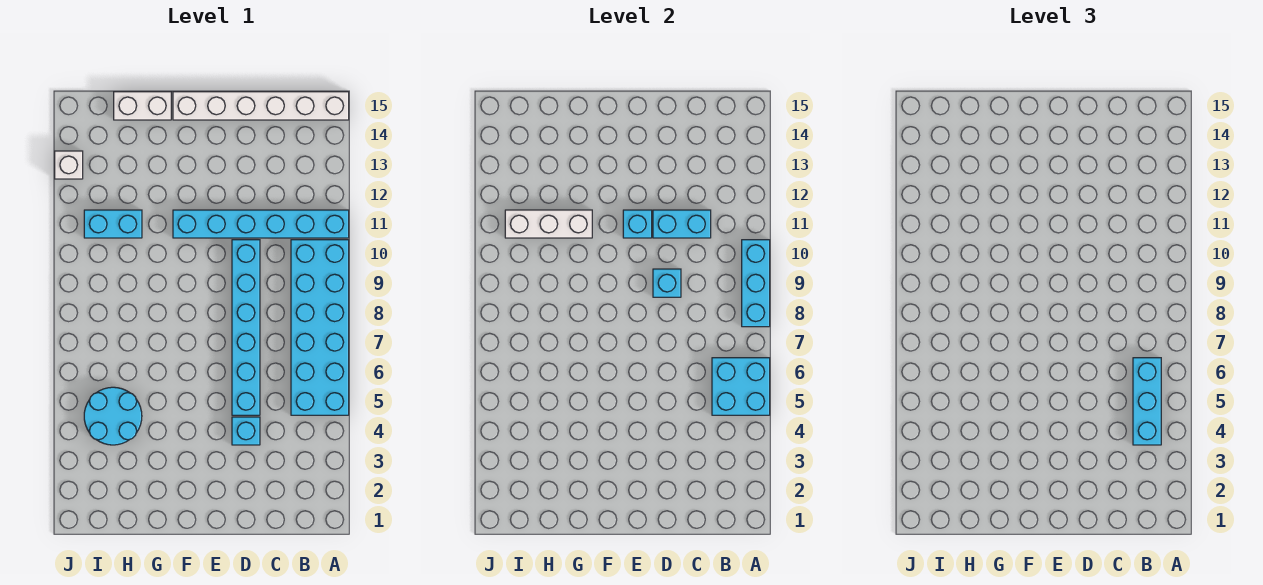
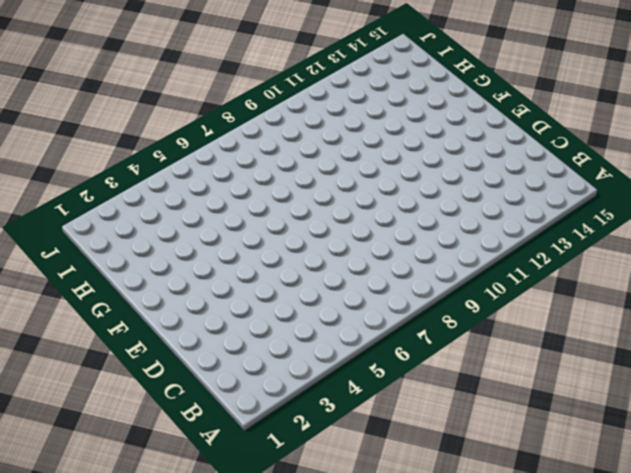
none -> cyan 2x6 brick [291,240,349,415]
none -> cyan 1x6 brick [173,210,349,238]
none -> white 1x6 brick [173,92,349,120]

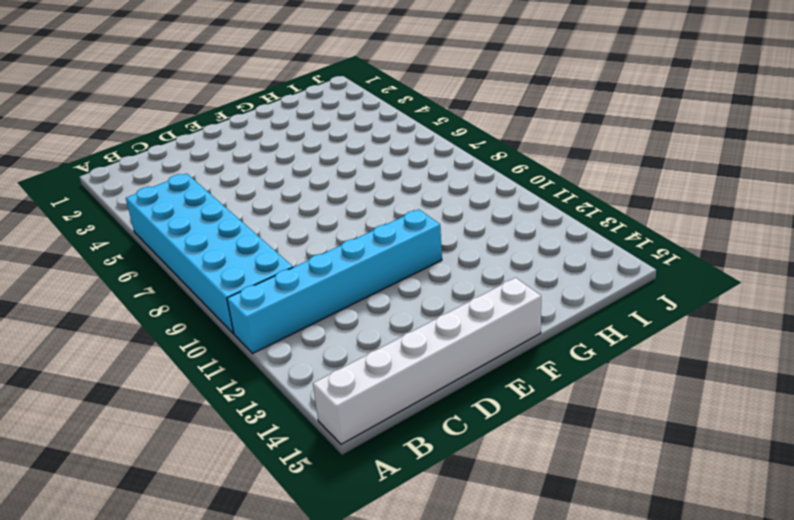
none -> cyan 1x1 brick [232,417,260,445]
none -> cyan 1x6 brick [232,240,260,415]
none -> white 1x2 brick [114,92,171,120]

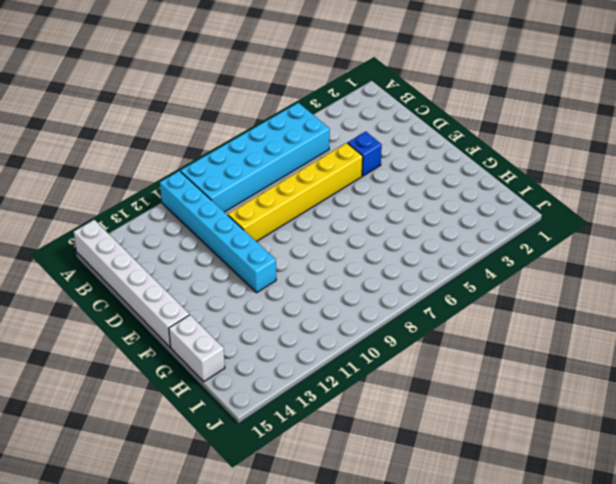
blue 1x1 brick [348,132,382,176] -> cyan 1x1 brick [232,417,260,445]
yellow 1x6 brick [228,143,363,242] -> cyan 1x6 brick [232,240,260,415]
none -> cyan 2x2 round brick [84,387,142,445]
none -> cyan 1x2 brick [84,210,142,238]
none -> white 1x1 brick [55,151,83,179]

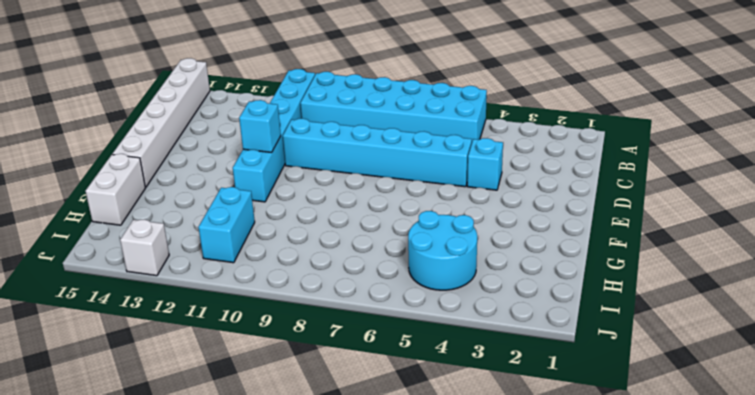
none -> cyan 2x2 brick [712,358,770,415]
none -> cyan 1x3 brick [742,240,770,327]
none -> cyan 1x2 brick [653,210,711,238]

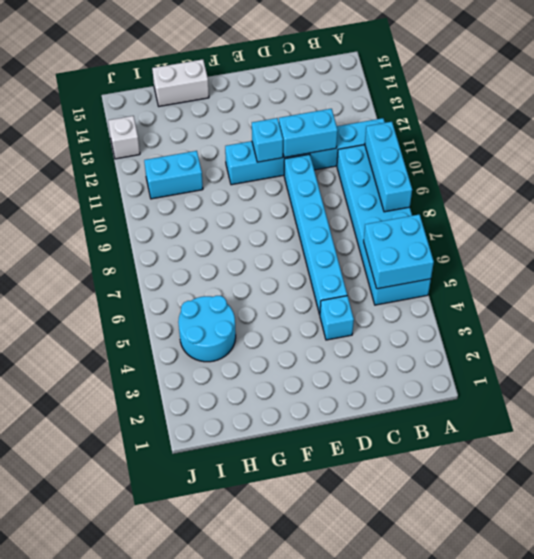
none -> white 1x6 brick [173,92,349,120]
none -> cyan 1x1 brick [653,269,681,297]
none -> white 1x3 brick [505,210,592,238]

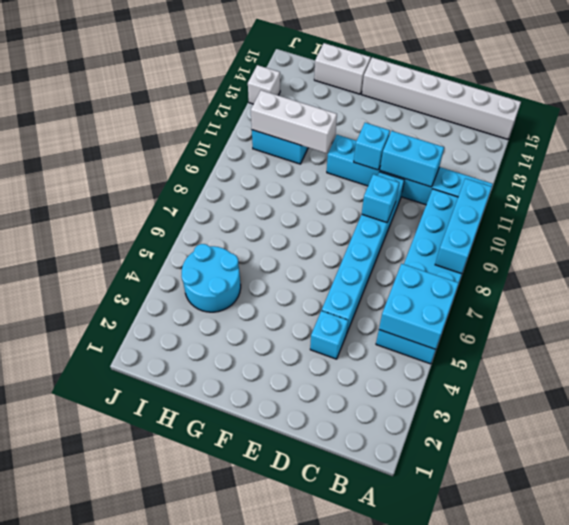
none -> cyan 1x3 brick [1133,358,1161,445]

